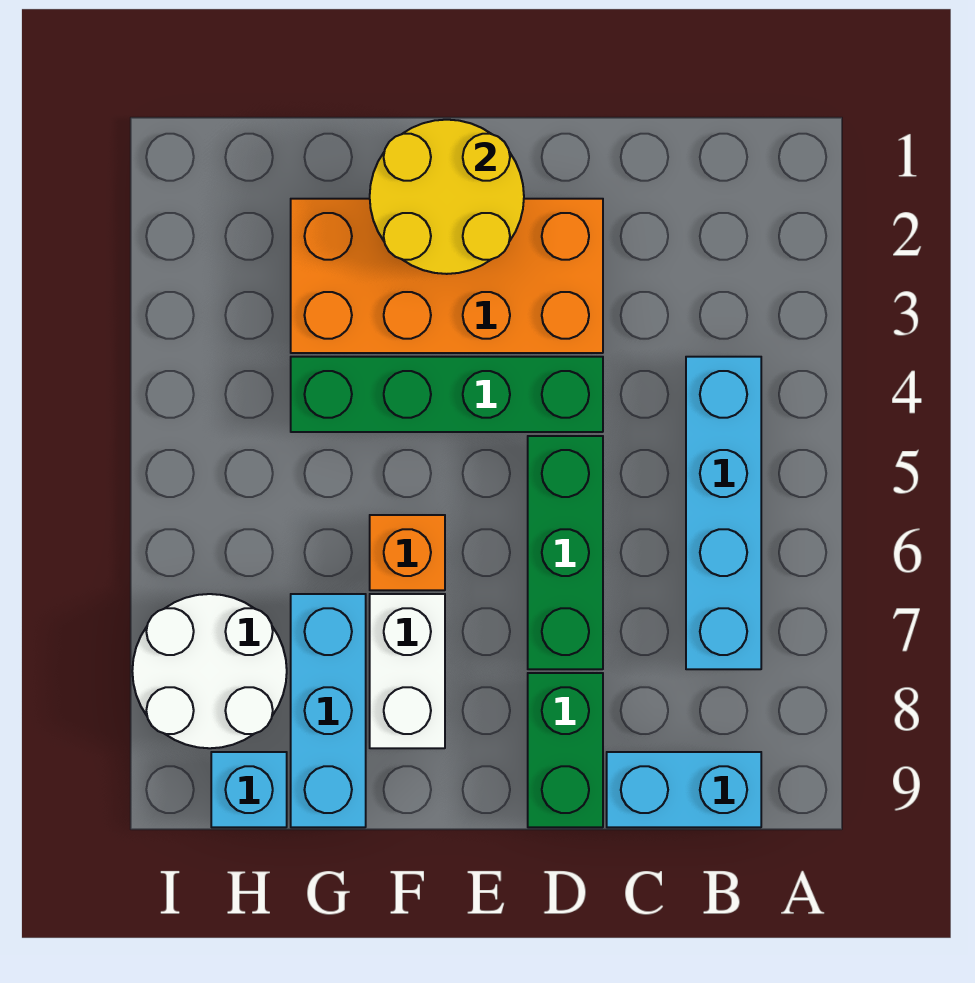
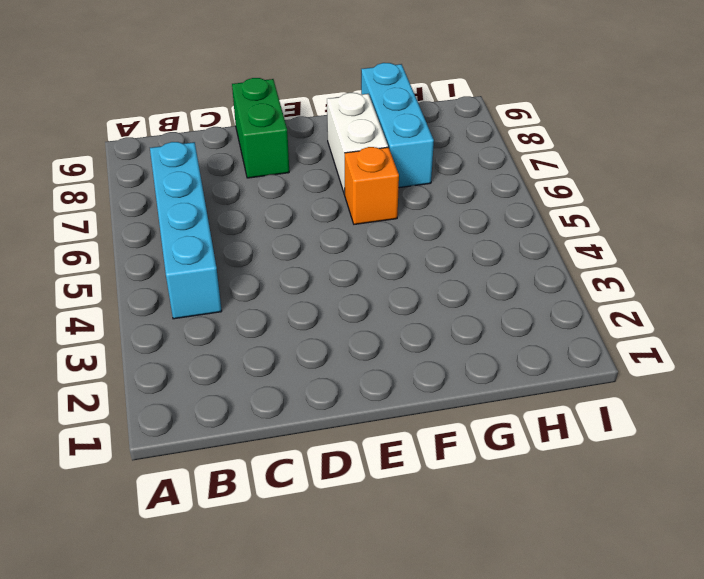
none -> cyan 1x2 brick [607,752,761,827]
none -> orange 2x4 brick [291,199,603,353]
none -> green 1x4 brick [291,357,603,432]

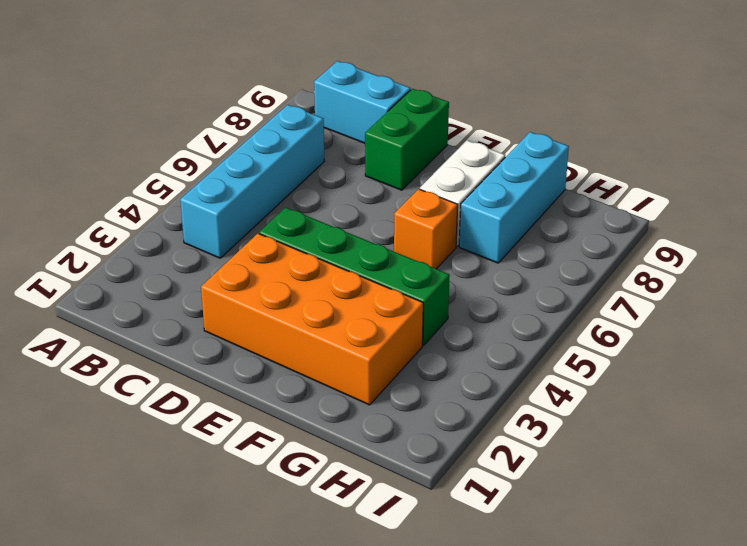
none -> green 1x3 brick [528,436,603,669]
none -> white 2x2 round brick [132,594,287,748]
none -> cyan 1x1 brick [211,752,287,827]

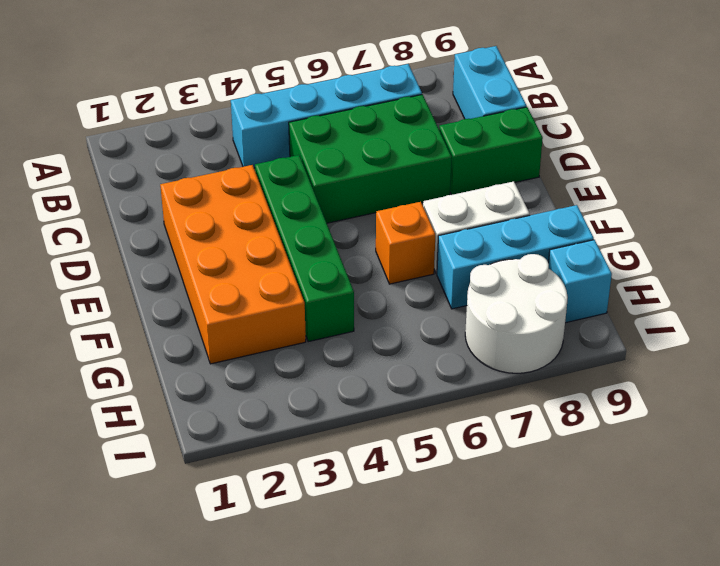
green 2x3 brick [289,95,452,223] -> green 1x3 brick [528,436,603,669]
none -> yellow 2x2 round brick [370,120,524,274]

